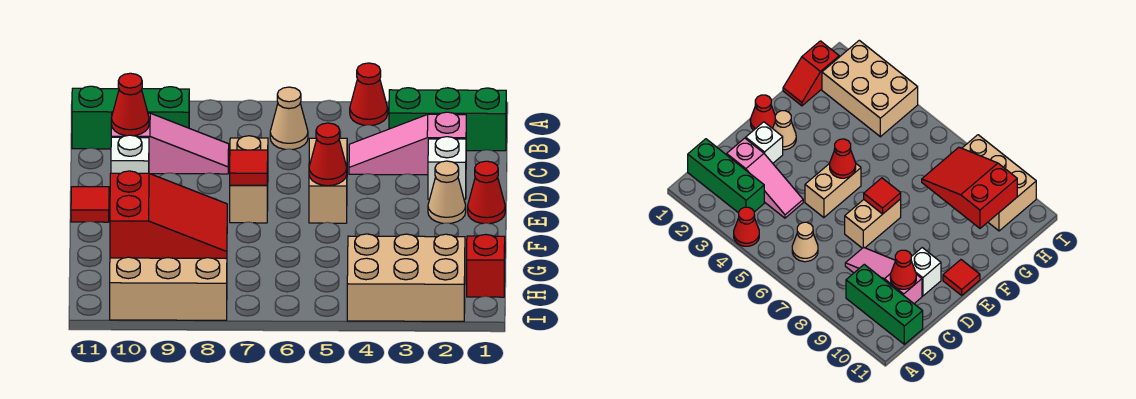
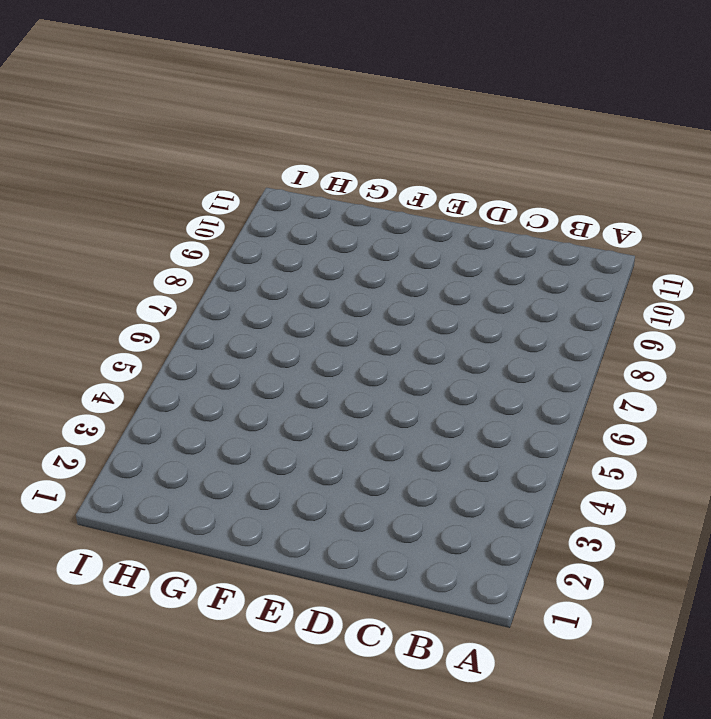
none -> red 1x1 cone [350,63,388,125]
none -> green 1x3 brick [389,88,506,151]
none -> tan 1x1 cone [270,87,308,149]

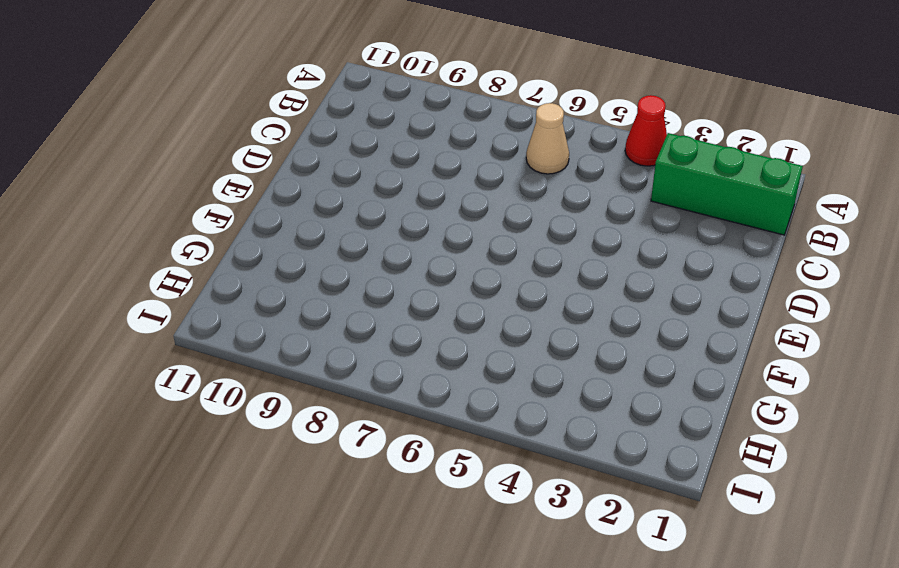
none -> green 1x3 brick [72,86,189,149]
none -> pink 1x3 slope [349,112,466,175]
none -> pink 1x3 slope [111,113,229,174]

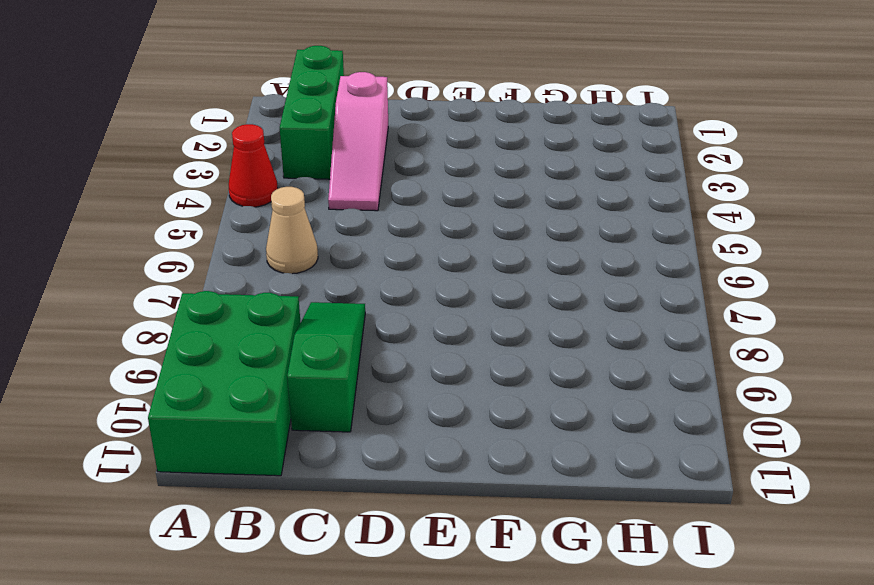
green 2x3 brick [148,291,301,476] -> green 1x3 brick [72,86,189,149]
green 1x3 slope [287,302,365,432] -> pink 1x3 slope [111,113,229,174]
none -> white 1x1 brick [428,137,466,199]
none -> tan 1x2 brick [309,138,347,223]
none -> tan 1x2 brick [230,136,268,223]

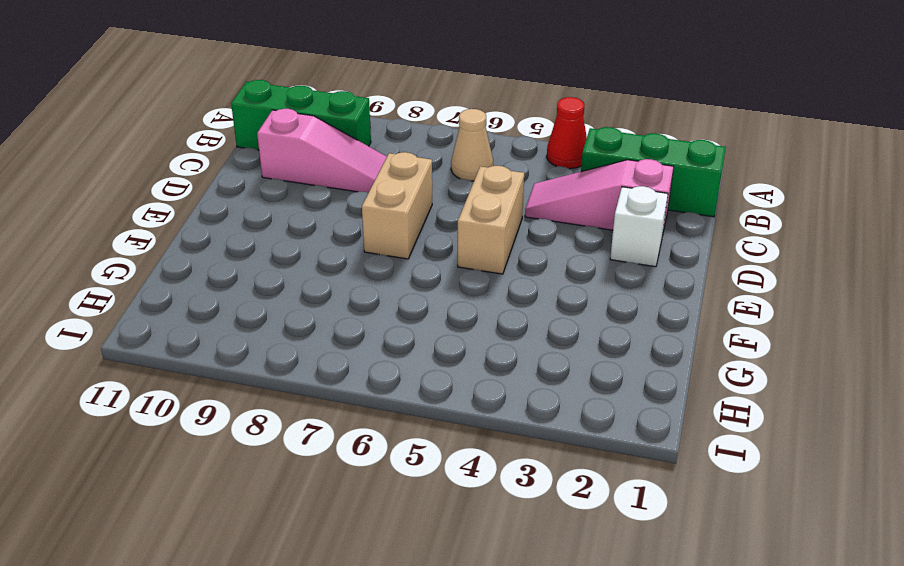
none -> white 1x1 brick [111,135,149,173]
none -> red 1x1 cone [468,161,505,224]
none -> tan 1x1 cone [428,161,466,223]

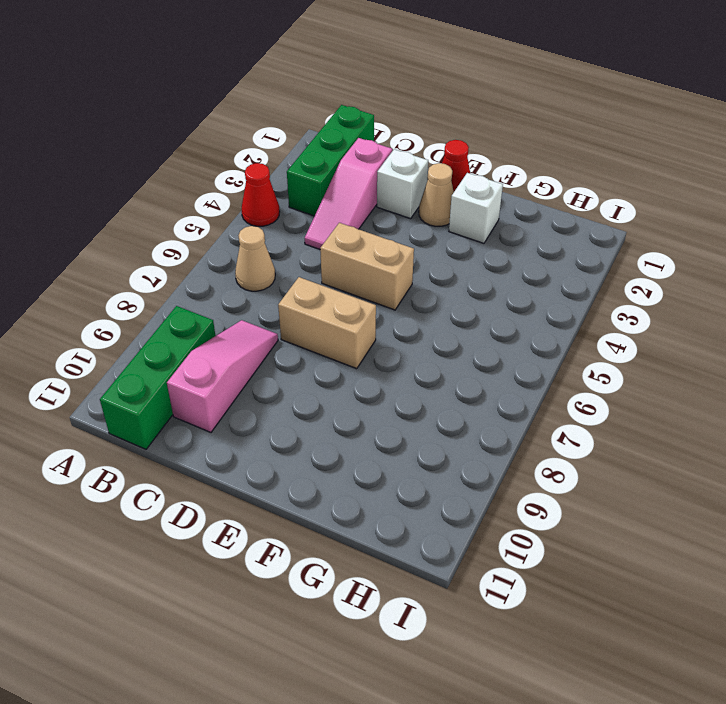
white 1x1 brick [449,173,503,243] -> white 1x1 brick moved to [111,135,149,173]
none -> red 1x1 tile [71,187,109,222]
none -> red 1x2 slope [467,234,505,297]
none -> tan 2x3 brick [347,234,465,321]

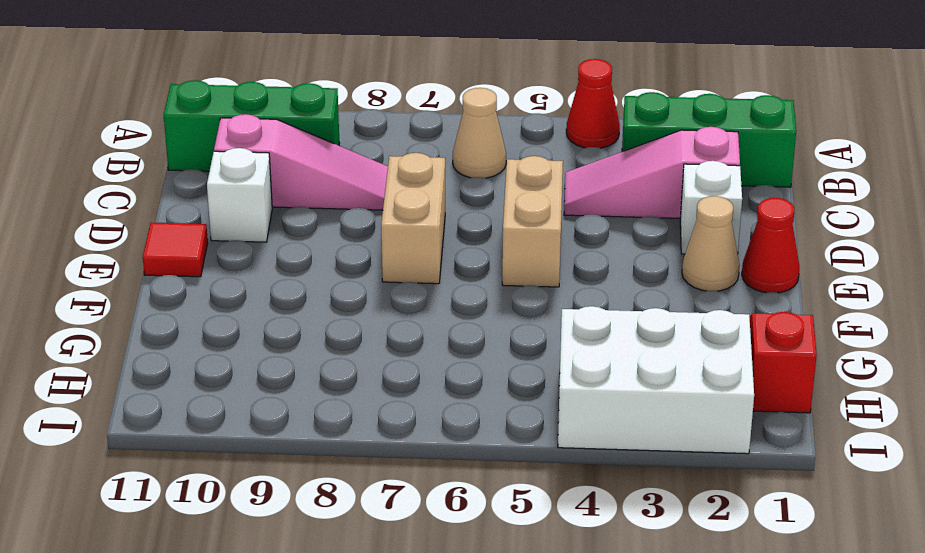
white 2x3 brick [558,306,754,454] -> tan 2x3 brick [347,234,465,321]
none -> tan 2x3 brick [110,257,227,320]
none -> red 1x1 cone [111,73,149,136]
none -> red 1x1 cone [309,123,347,186]

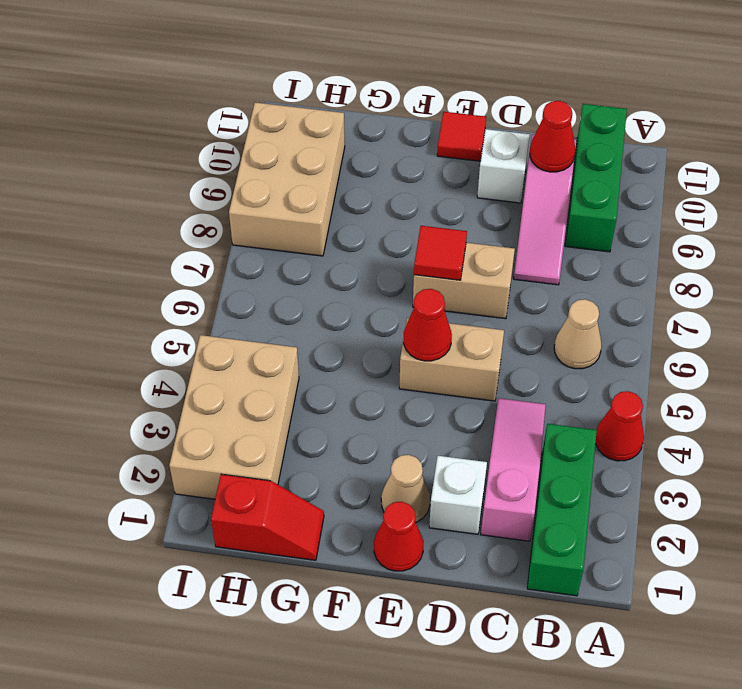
none -> red 2x3 slope [110,171,227,259]

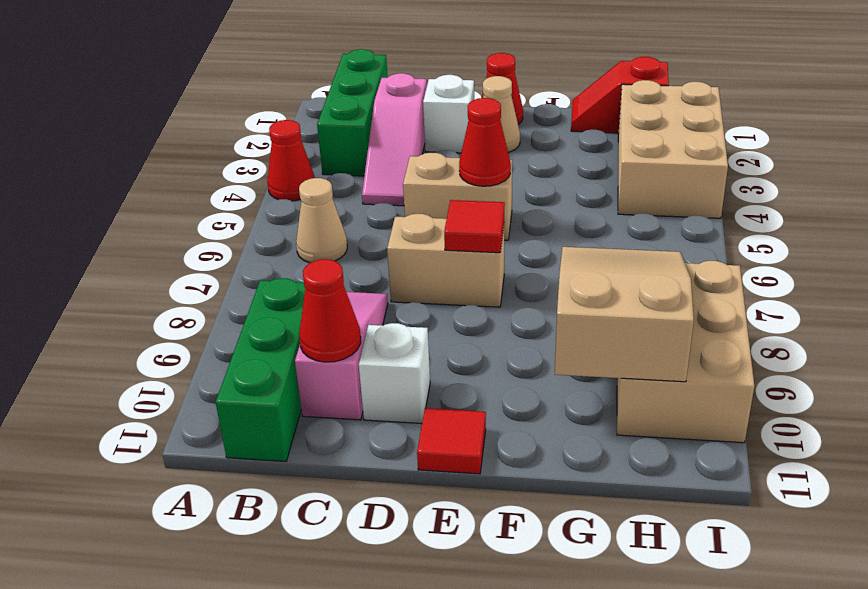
tan 2x3 slope [555,247,694,382] -> red 2x3 slope [110,171,227,259]

